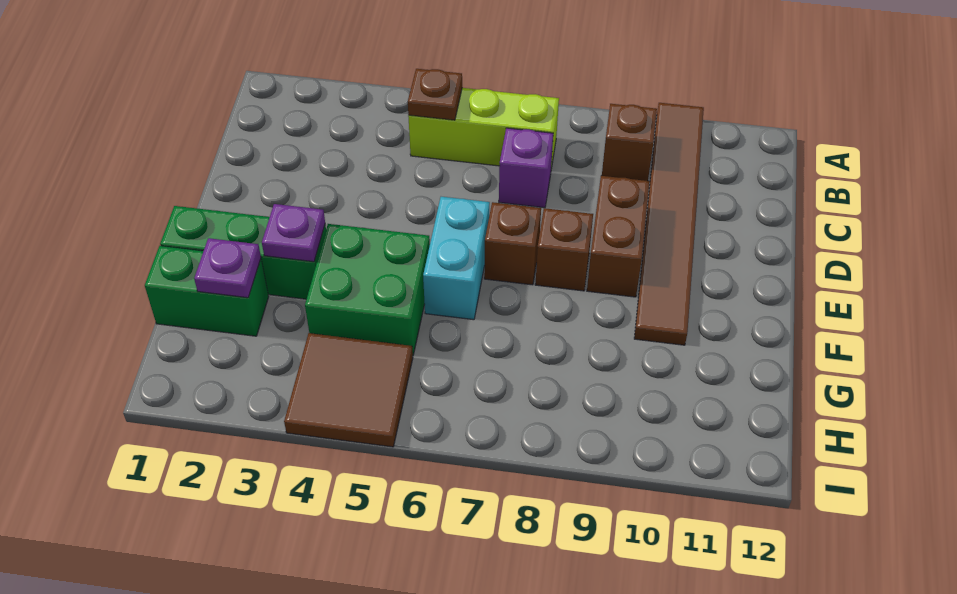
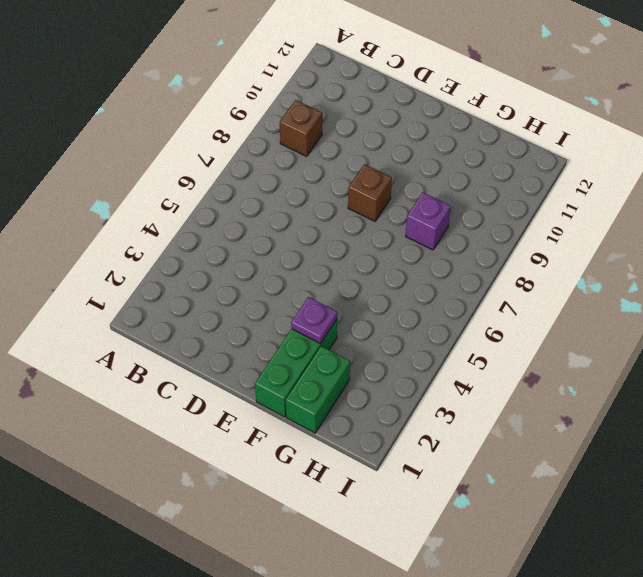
purple 1x1 brick [406,192,451,250] -> purple 1x1 brick moved to [499,128,553,208]
none -> brown 1x6 tile [634,103,704,345]
none -> lime 1x3 brick [408,88,559,168]
none -> brown 1x2 brick [587,176,650,297]

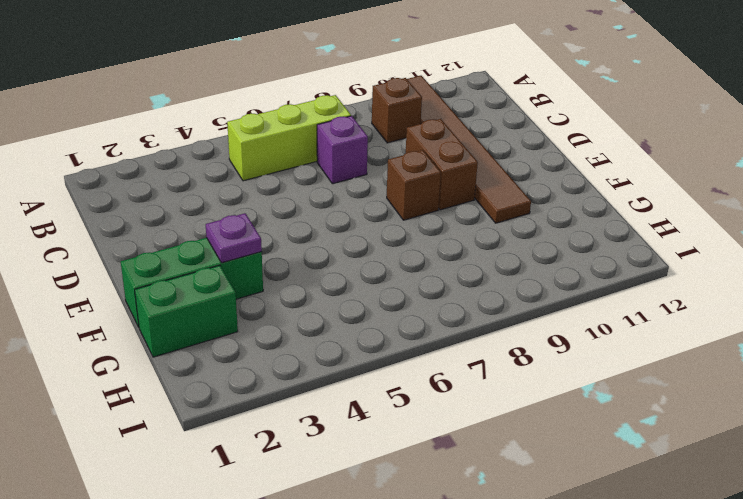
none -> cyan 1x2 brick [423,197,490,320]
none -> brown 1x1 brick [484,202,541,285]
none -> green 2x2 brick [305,224,430,355]

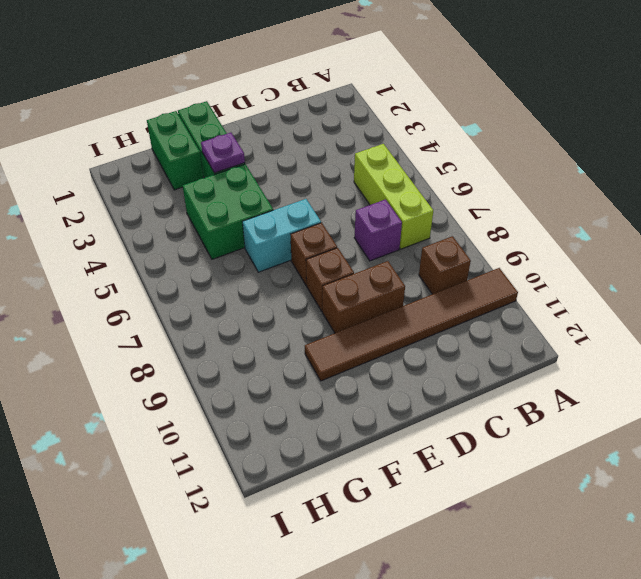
none -> brown 2x2 tile [284,333,413,447]
none -> brown 1x1 plate [408,69,462,120]
none -> purple 1x1 plate [194,238,261,298]

